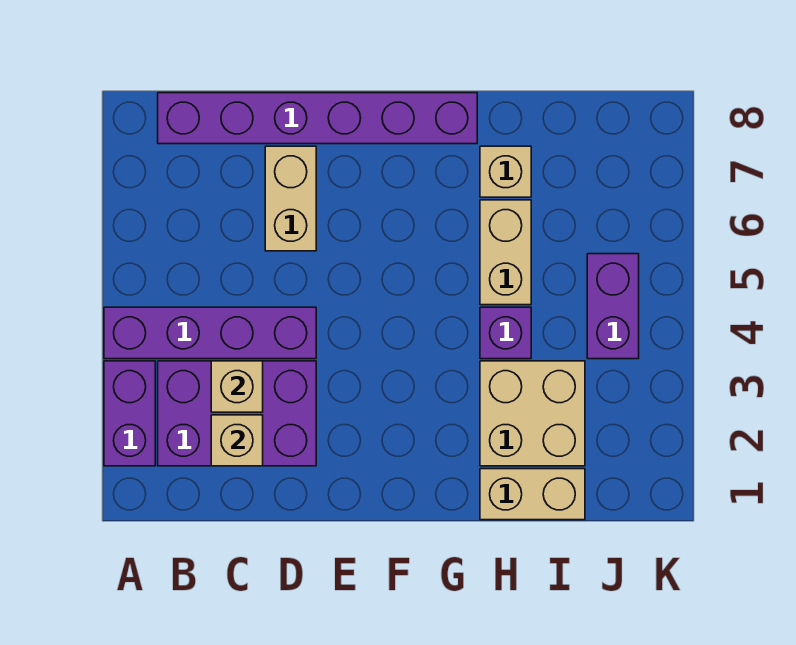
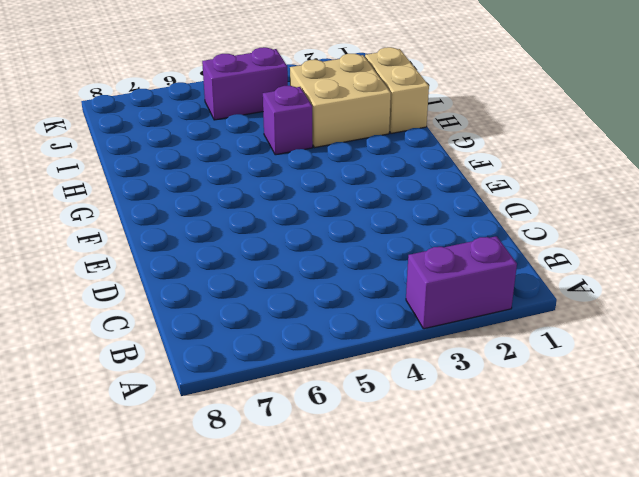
none -> purple 1x4 brick [104,307,316,359]
none -> purple 2x3 brick [158,361,316,466]
none -> purple 1x6 brick [158,93,477,144]

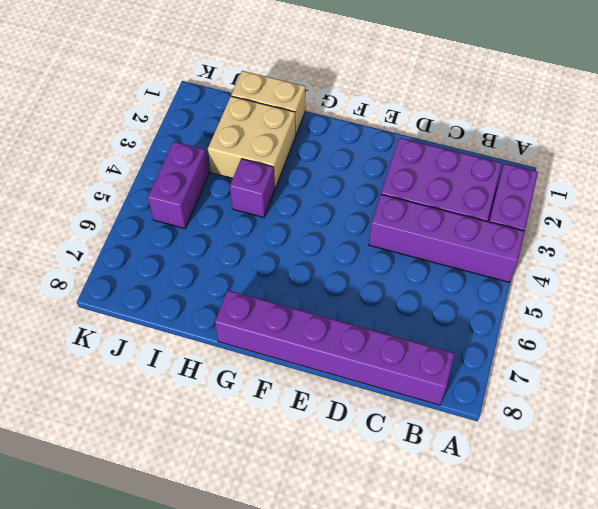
none -> tan 1x2 brick [265,146,316,251]
none -> tan 1x2 brick [480,200,531,305]
none -> tan 1x1 brick [480,146,531,197]

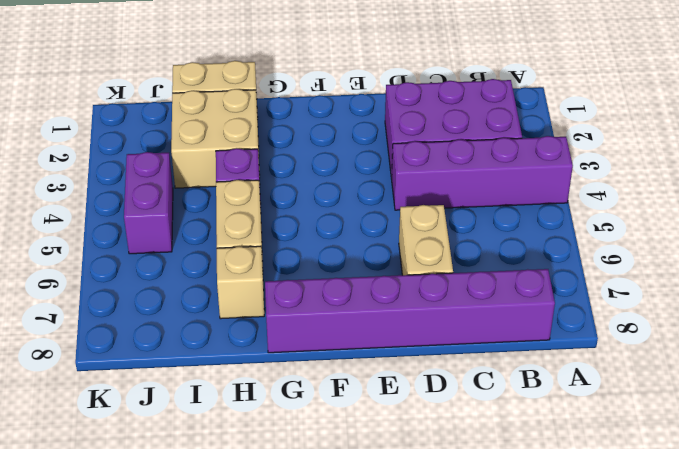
none -> purple 1x2 brick [104,361,155,466]
none -> tan 1x1 brick [211,415,263,466]
none -> tan 1x1 brick [211,361,263,412]

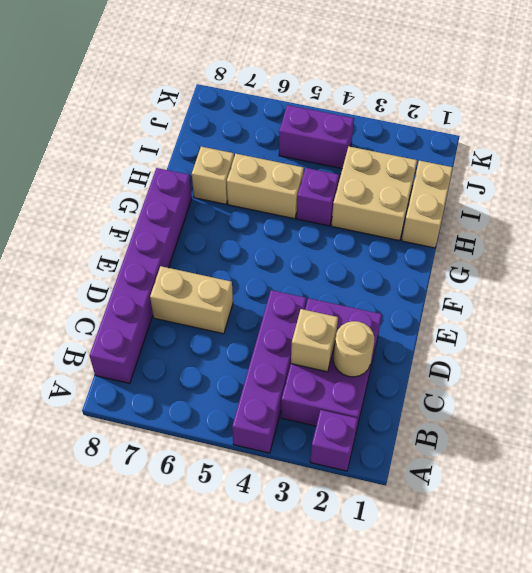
purple 1x1 brick [310,410,358,471] -> purple 1x2 brick [104,361,155,466]
tan 1x1 round brick [333,321,374,377] -> tan 1x1 brick [211,415,263,466]

